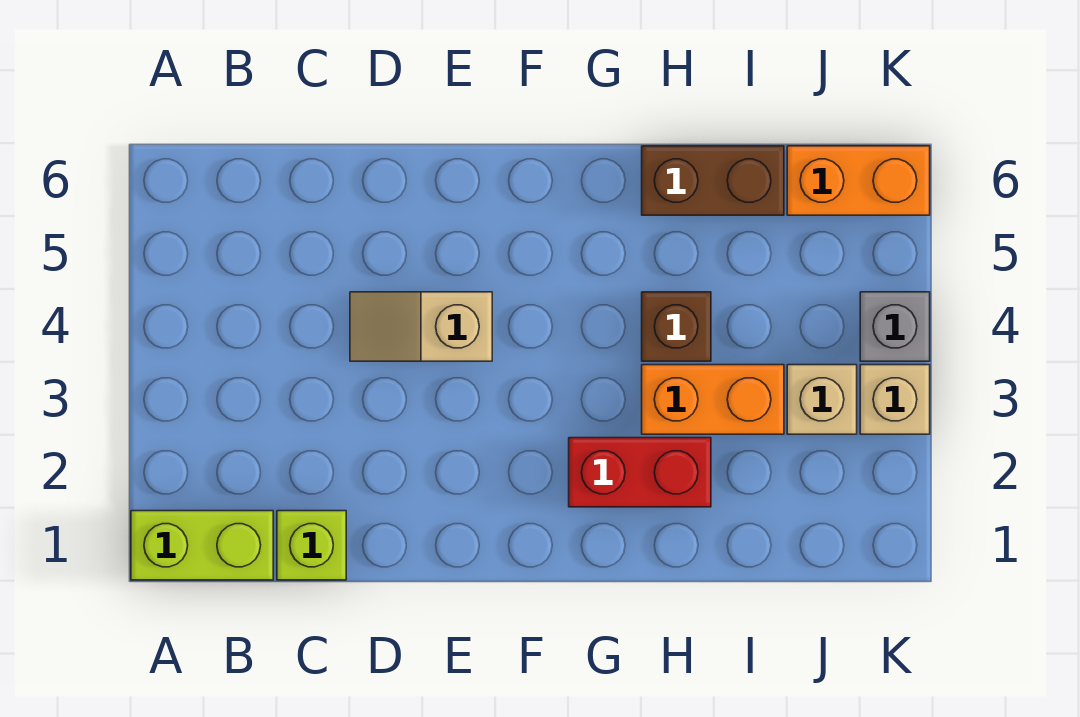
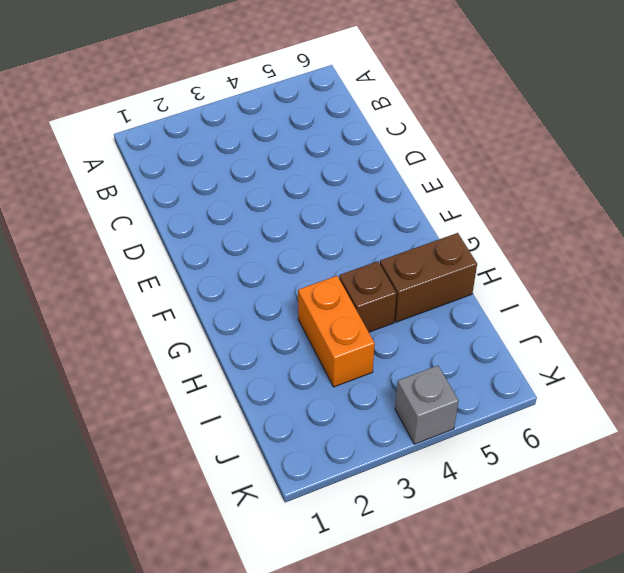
brown 1x2 brick [380,233,477,322] -> brown 1x2 brick turned to [642,146,784,215]
none -> lime 1x2 brick [131,511,273,580]
none -> lime 1x1 brick [277,511,346,580]

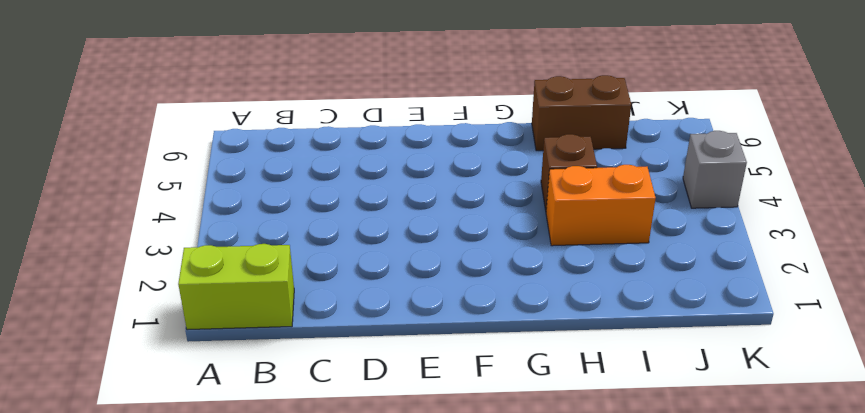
none -> lime 1x1 brick [277,511,346,580]
none -> tan 1x2 slope [350,292,492,361]

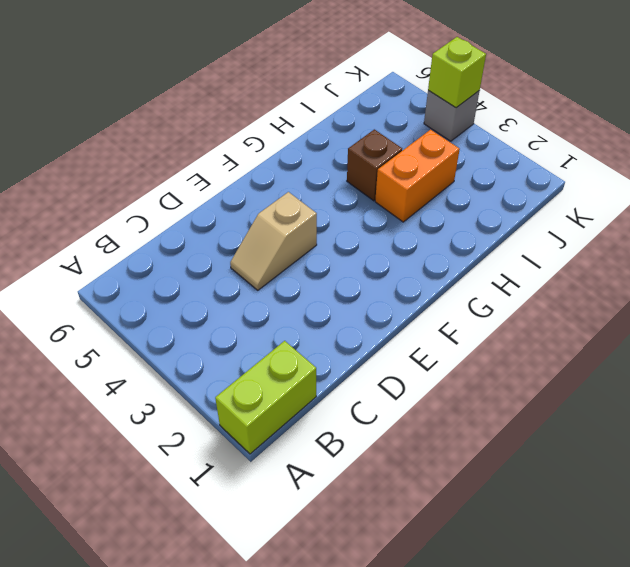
lime 1x1 brick [428,37,486,108] -> lime 1x1 brick moved to [277,511,346,580]
none -> red 1x2 brick [569,438,711,507]
none -> brown 1x2 brick [642,146,784,215]

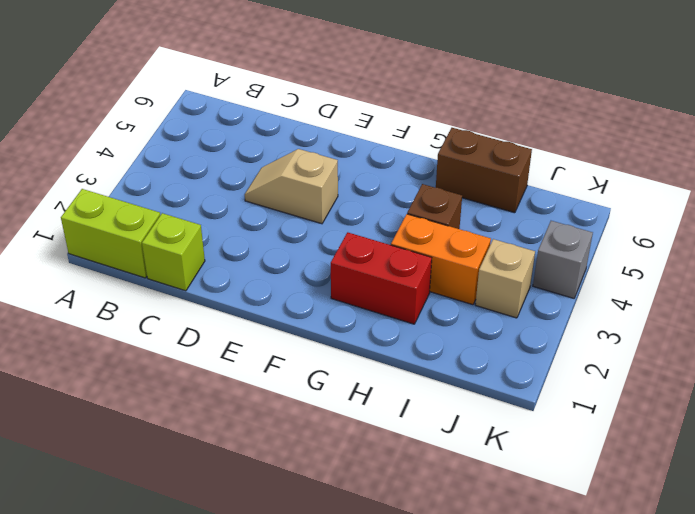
none -> orange 1x2 brick [787,146,930,215]
none -> tan 1x1 brick [860,365,930,434]

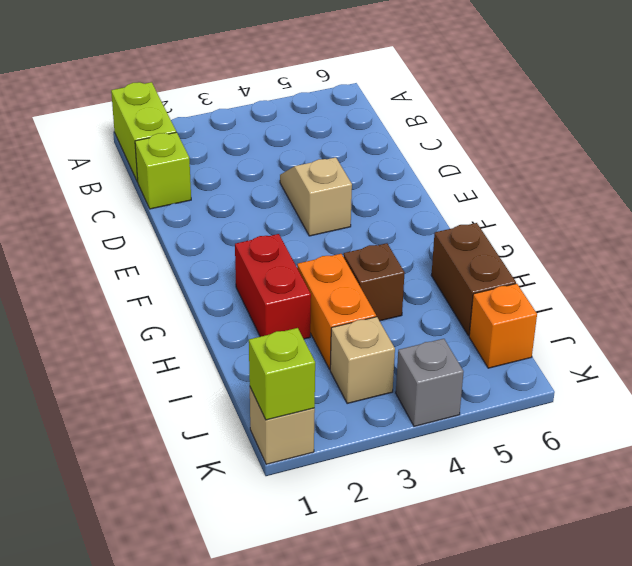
orange 1x1 brick [469,284,537,368] -> orange 1x2 brick [787,146,930,215]
tan 1x1 brick [250,388,315,464] -> tan 1x1 brick moved to [860,365,930,434]
lime 1x1 brick [249,328,315,420] -> none

